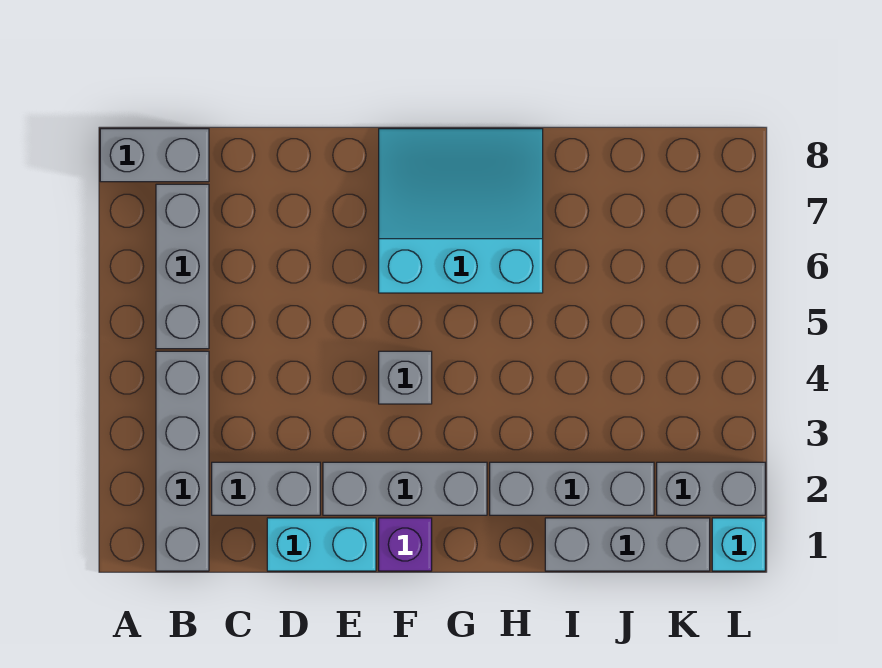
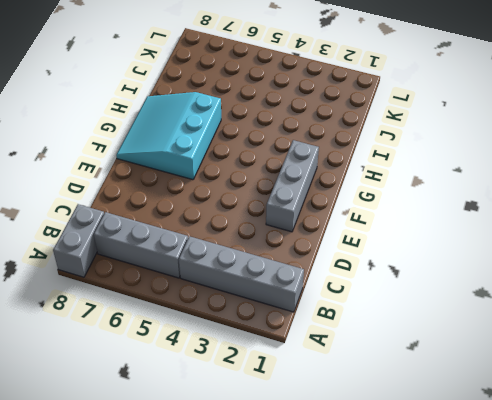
none -> grey 1x2 brick [212,462,320,515]
none -> cyan 1x2 brick [267,518,376,571]
none -> purple 1x1 brick [379,518,432,571]

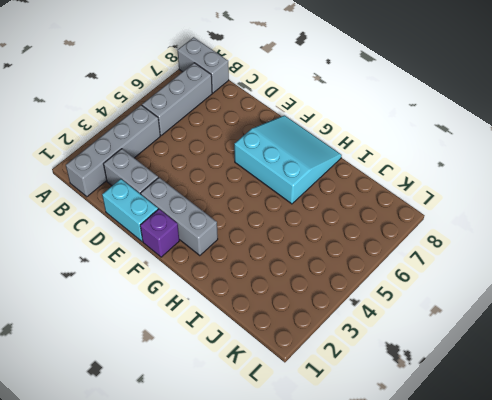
none -> grey 1x1 brick [379,351,432,404]
none -> grey 1x3 brick [490,462,654,515]
none -> grey 1x3 brick [545,518,710,571]

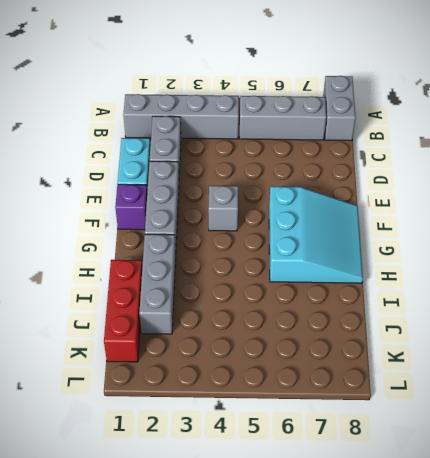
red 1x3 brick [104,260,142,362] -> grey 1x3 brick [545,518,710,571]
none -> grey 1x2 brick [657,462,765,515]
none -> cyan 1x1 brick [712,518,765,571]

